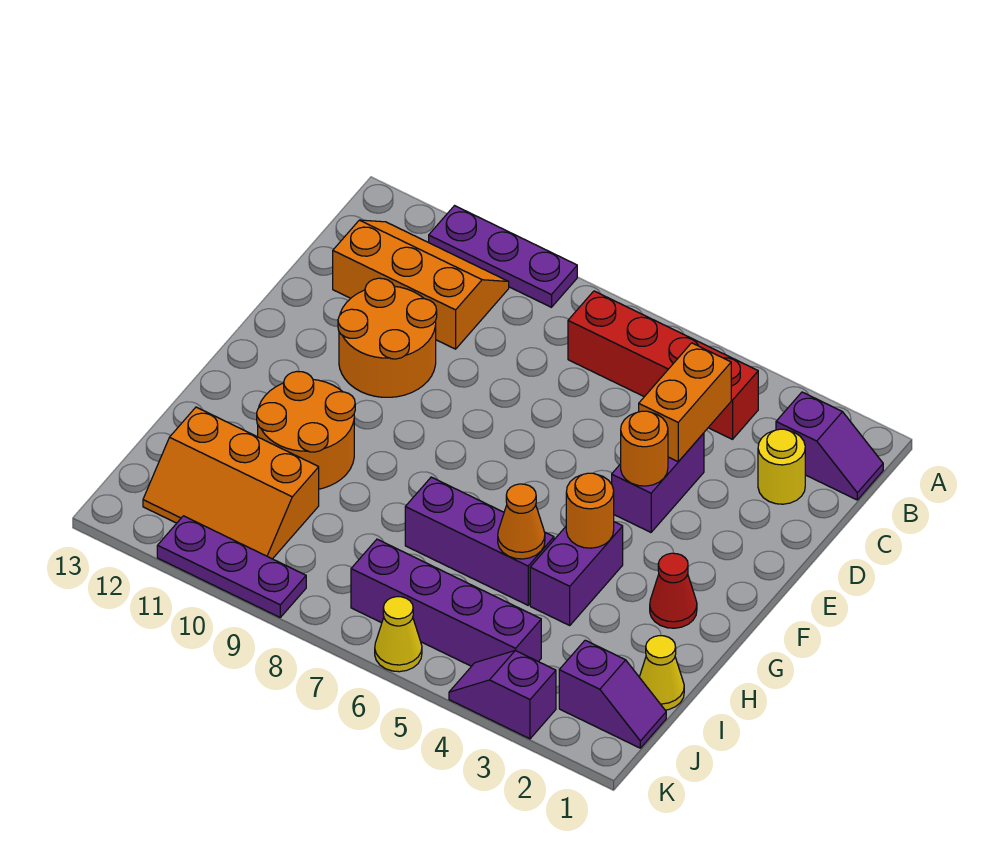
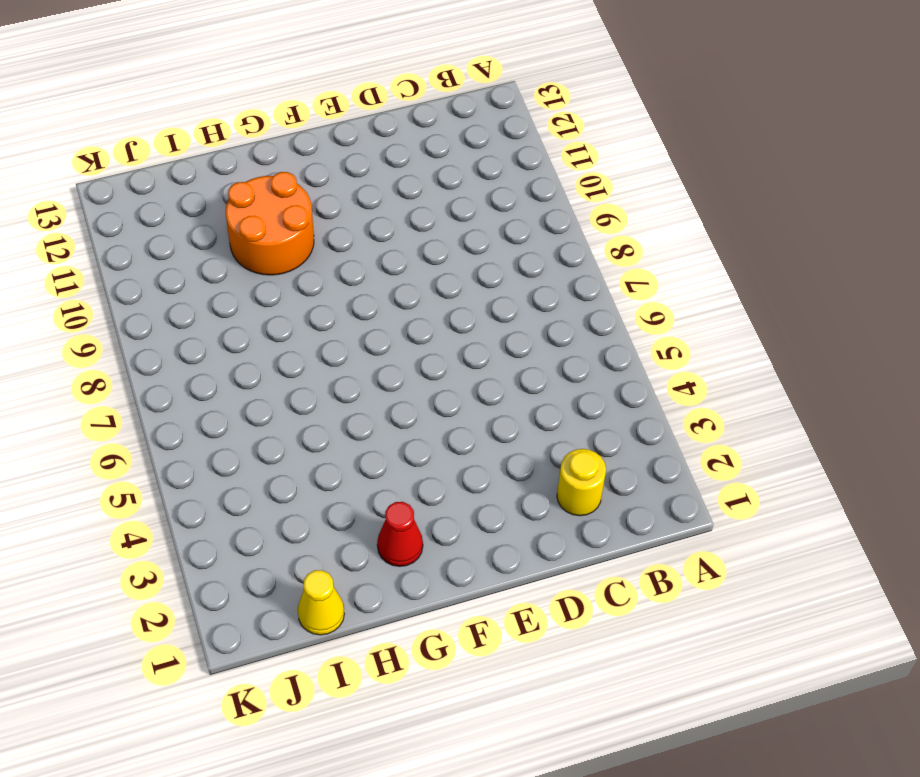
none -> purple 1x3 plate [429,206,577,307]
none -> purple 1x2 slope [776,392,883,500]
none -> red 1x4 brick [568,291,758,439]

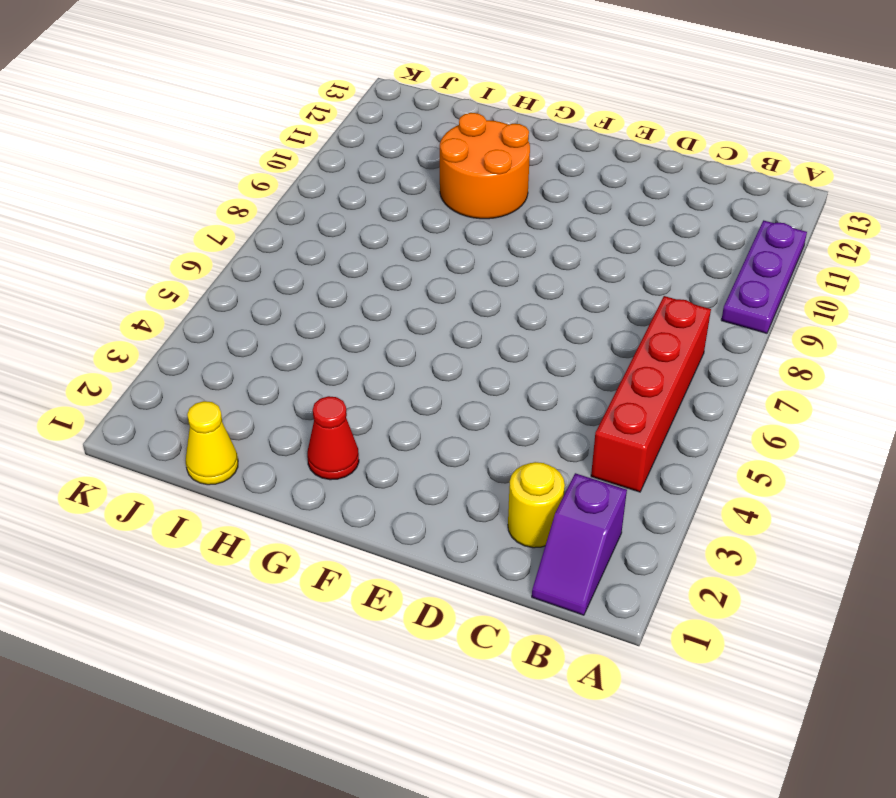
none -> orange 2x3 slope [333,220,509,349]
none -> purple 1x2 brick [612,433,704,532]
none -> orange 2x2 round brick [338,278,437,397]

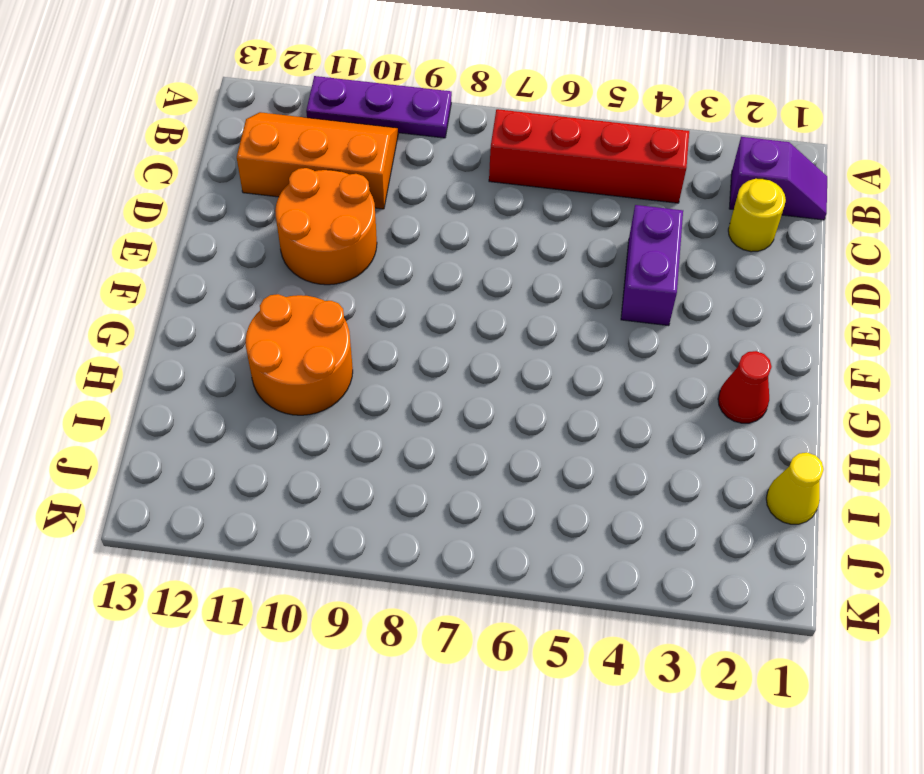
none -> purple 1x2 brick [530,522,623,625]
none -> purple 1x3 brick [405,477,554,605]
none -> orange 2x3 slope [143,407,319,559]

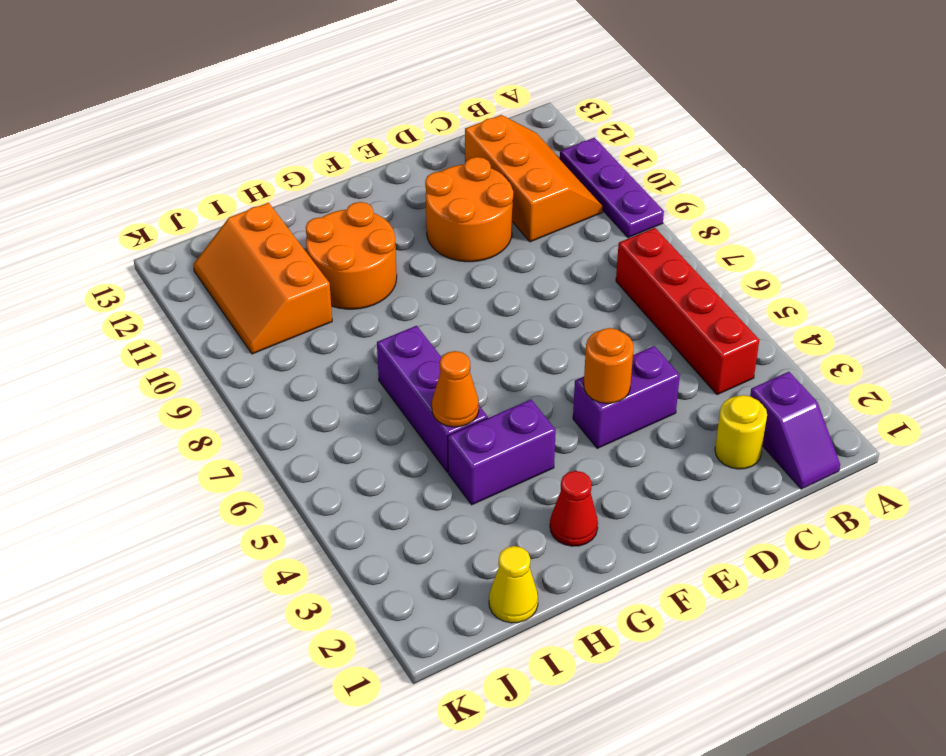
none -> purple 1x2 slope [559,640,666,748]
none -> purple 1x4 brick [351,539,541,666]
none -> purple 1x2 slope [449,651,556,739]

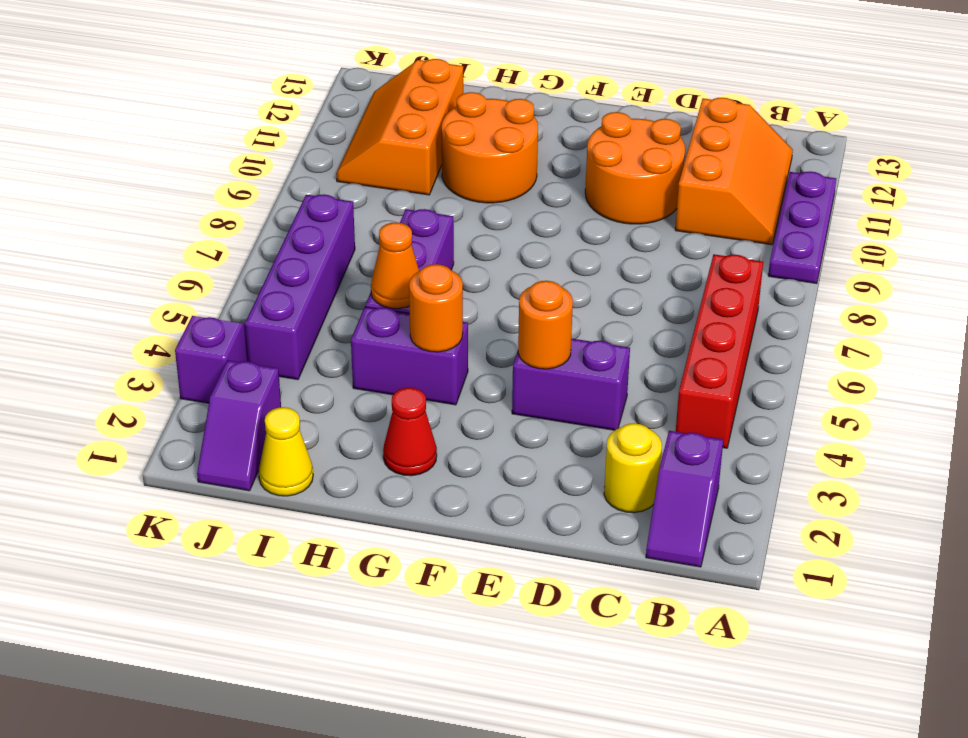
none -> yellow 1x1 cone [375,597,422,672]
none -> purple 1x3 plate [157,516,306,617]
none -> orange 1x2 brick [639,343,731,462]

